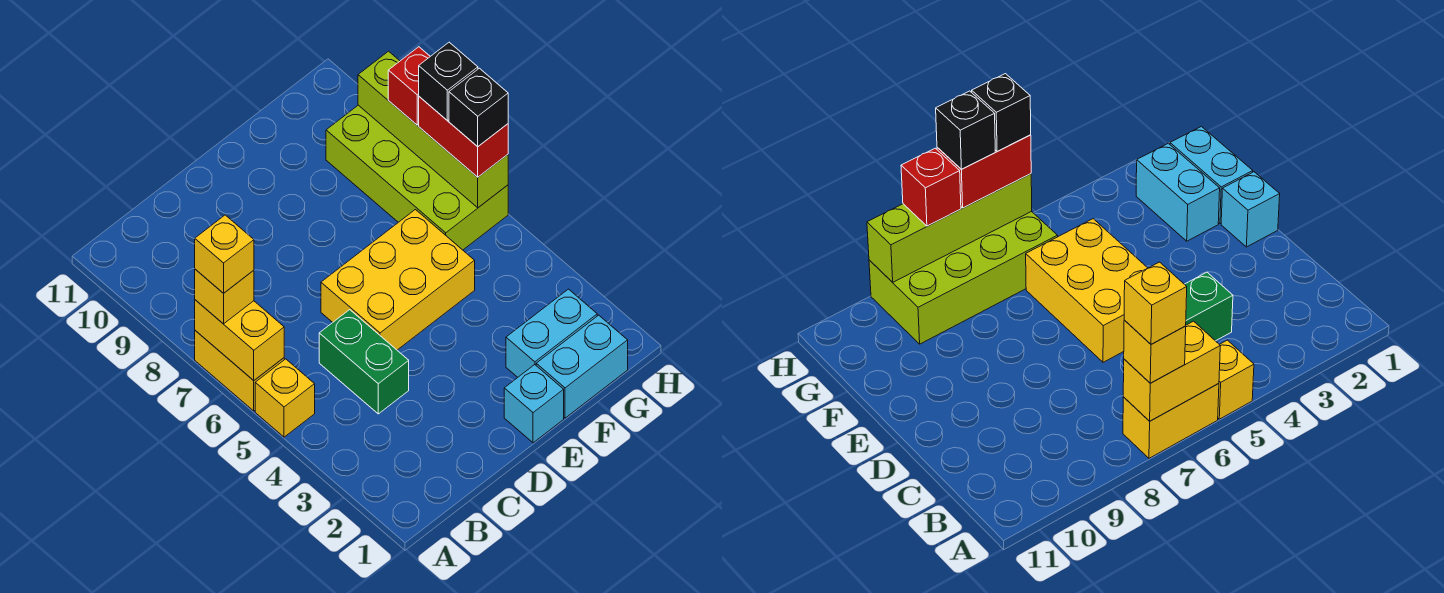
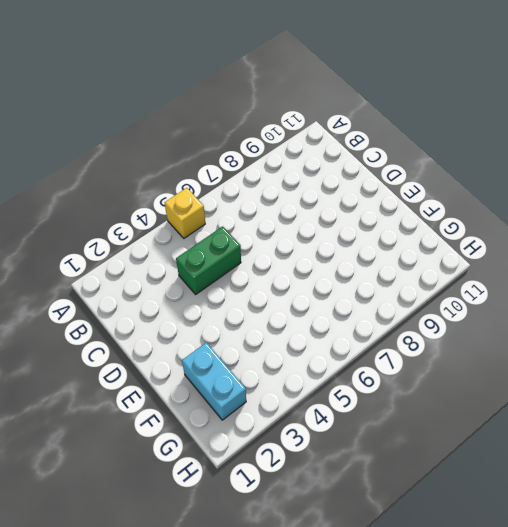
none -> yellow 1x2 brick [195,331,284,411]
none -> yellow 2x3 brick [321,210,475,350]
none -> cyan 1x1 brick [504,365,564,443]

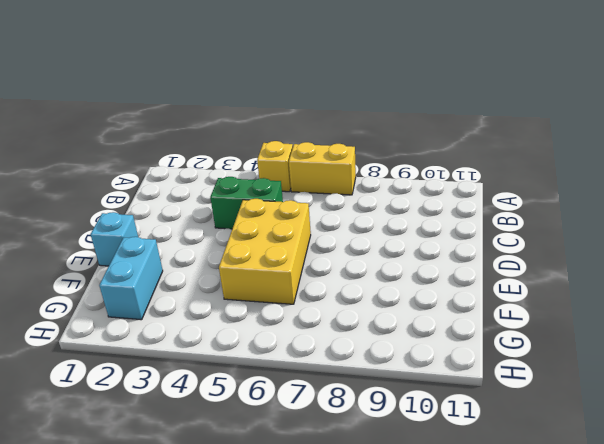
none -> cyan 1x2 brick [536,315,628,418]
none -> lime 2x4 brick [326,105,508,250]
none -> yellow 1x2 brick [195,300,284,380]

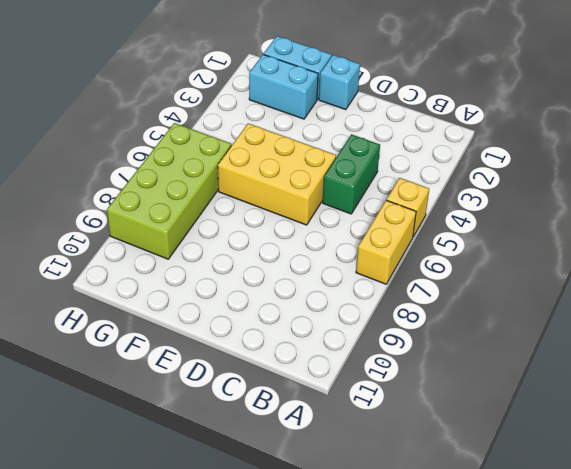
none -> yellow 1x2 brick [195,300,284,380]
none -> lime 1x4 brick [358,51,508,208]
none -> yellow 1x1 brick [195,269,254,324]

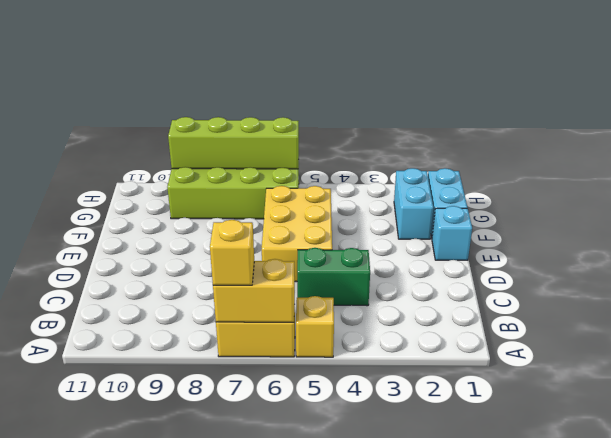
none -> red 1x2 brick [419,97,508,177]
none -> red 1x1 brick [388,47,430,125]
none -> yellow 1x1 brick [195,215,254,293]

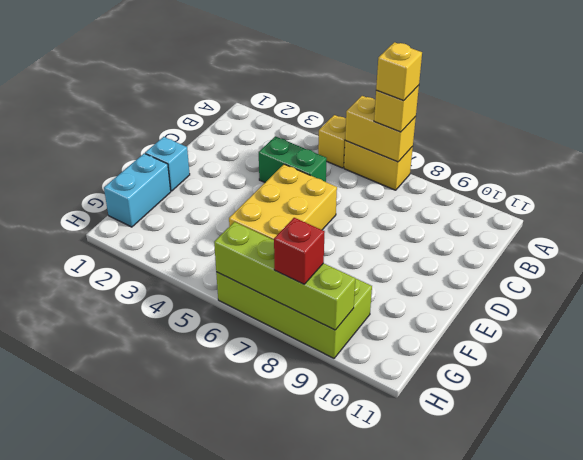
none -> cyan 1x2 brick [506,289,597,377]
none -> red 1x2 brick [419,97,508,177]
none -> black 1x1 brick [449,68,508,147]

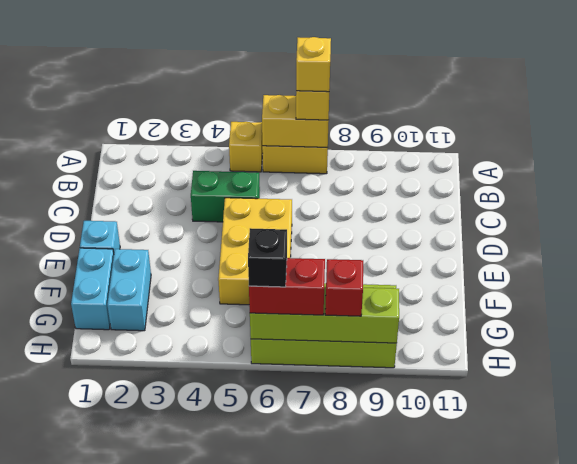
none -> black 1x1 brick [419,42,478,120]

